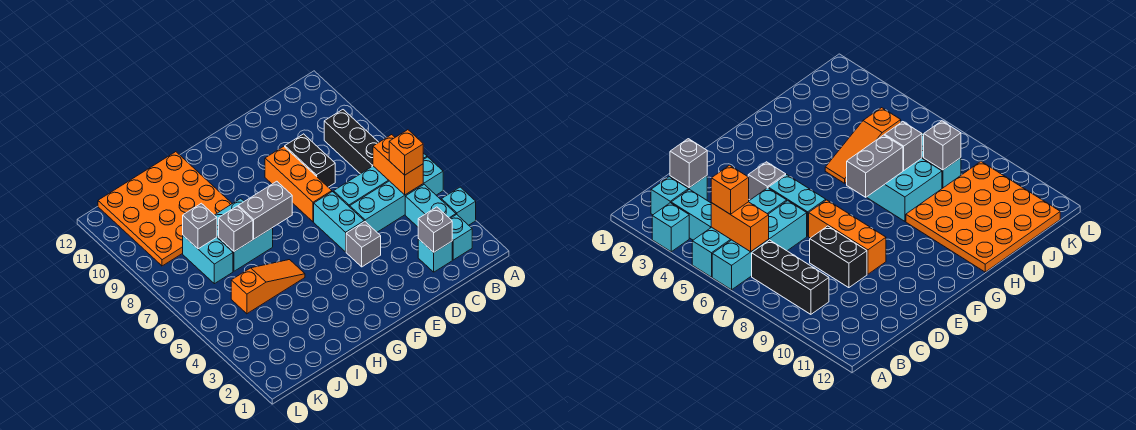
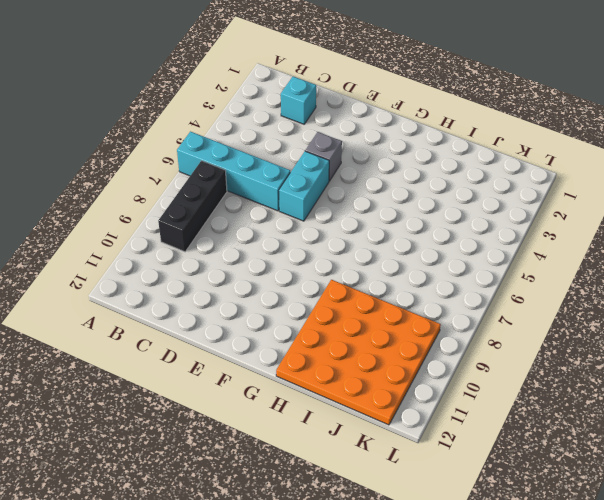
none -> cyan 1x1 brick [441,187,476,225]
none -> cyan 1x4 brick [350,157,443,232]
none -> cyan 1x1 brick [450,214,472,260]

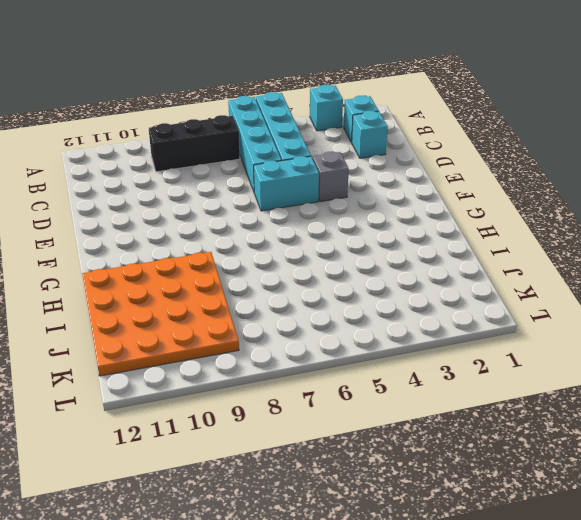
none -> cyan 1x2 brick [405,184,456,227]
none -> black 1x2 brick [285,134,335,187]
none -> orange 1x3 brick [265,146,332,222]

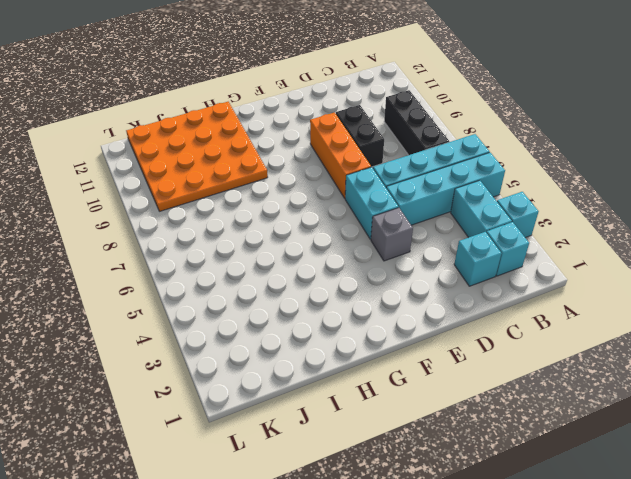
none -> orange 1x3 slope [231,260,305,314]
none -> cyan 2x2 brick [215,199,273,271]
none -> cyan 1x2 brick [183,235,233,284]

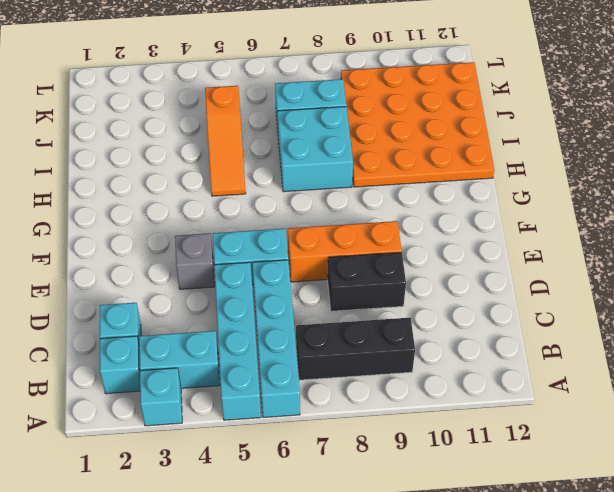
none -> orange 1x2 brick [373,135,423,195]
none -> grey 1x1 brick [418,207,452,252]
none -> grey 1x2 brick [238,181,292,239]

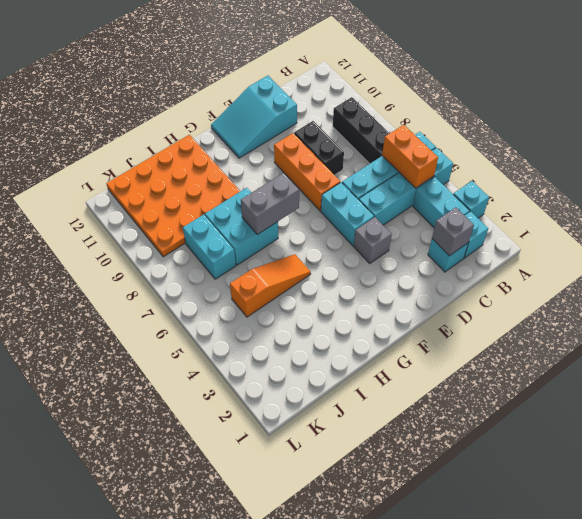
cyan 2x3 slope [211,76,297,158] -> none
none -> grey 1x1 brick [219,206,253,251]
none -> grey 1x1 brick [183,203,217,249]
none -> orange 1x1 brick [389,130,423,175]

